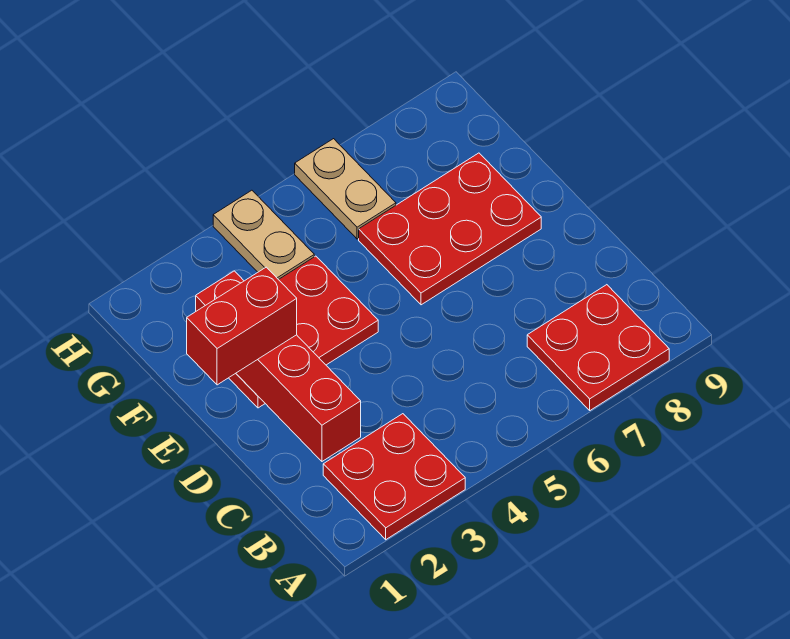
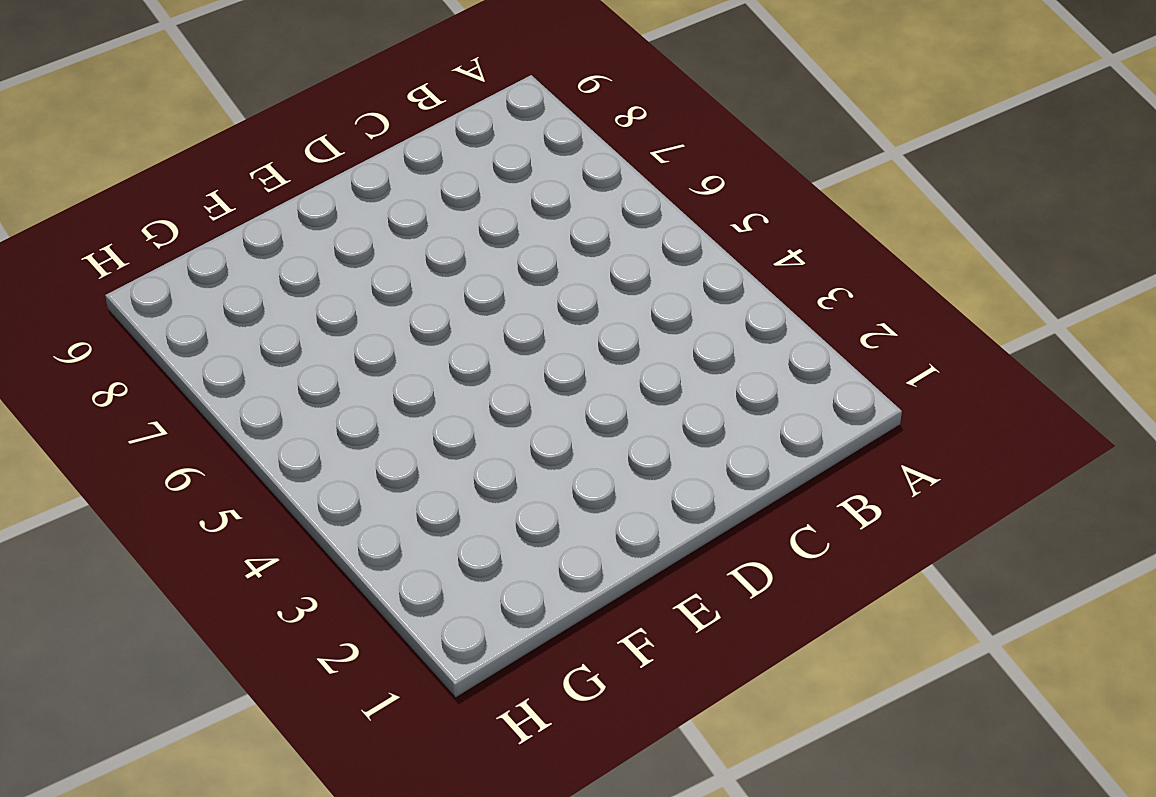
none -> red 2x2 plate [323,414,465,540]
none -> red 2x2 plate [527,285,669,410]

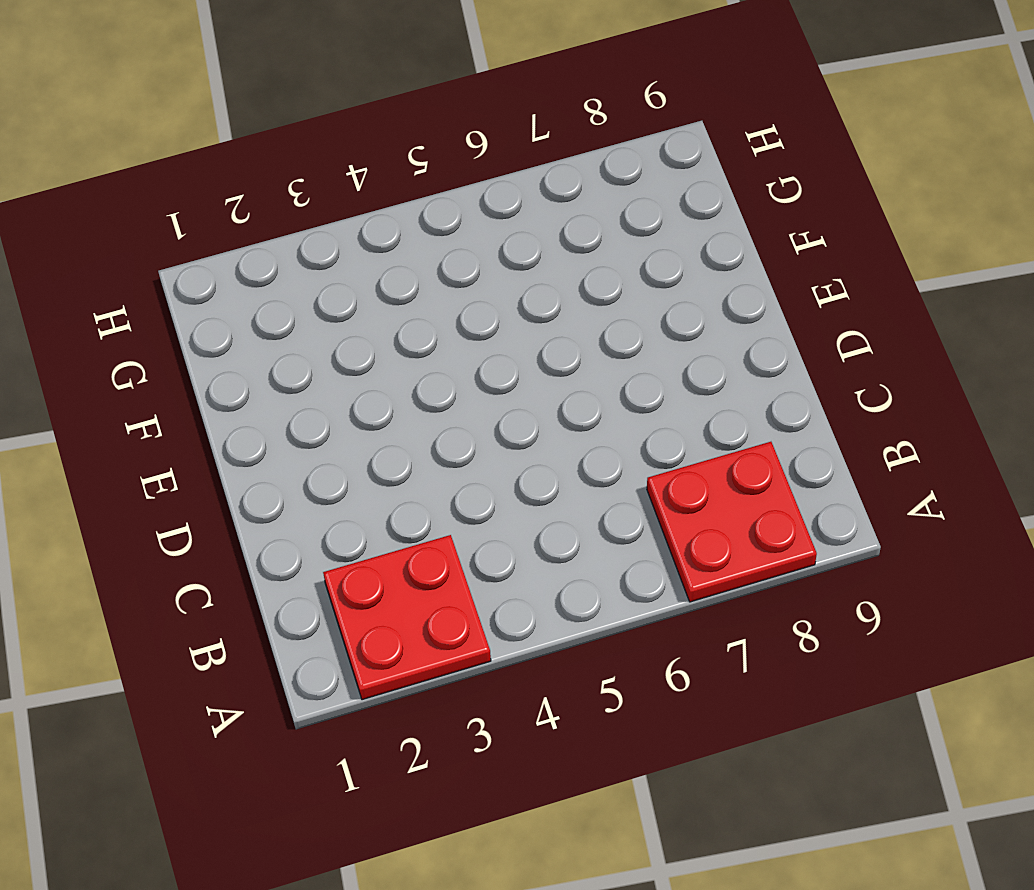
none -> red 2x3 plate [229,256,378,408]
none -> red 2x3 plate [359,153,541,305]

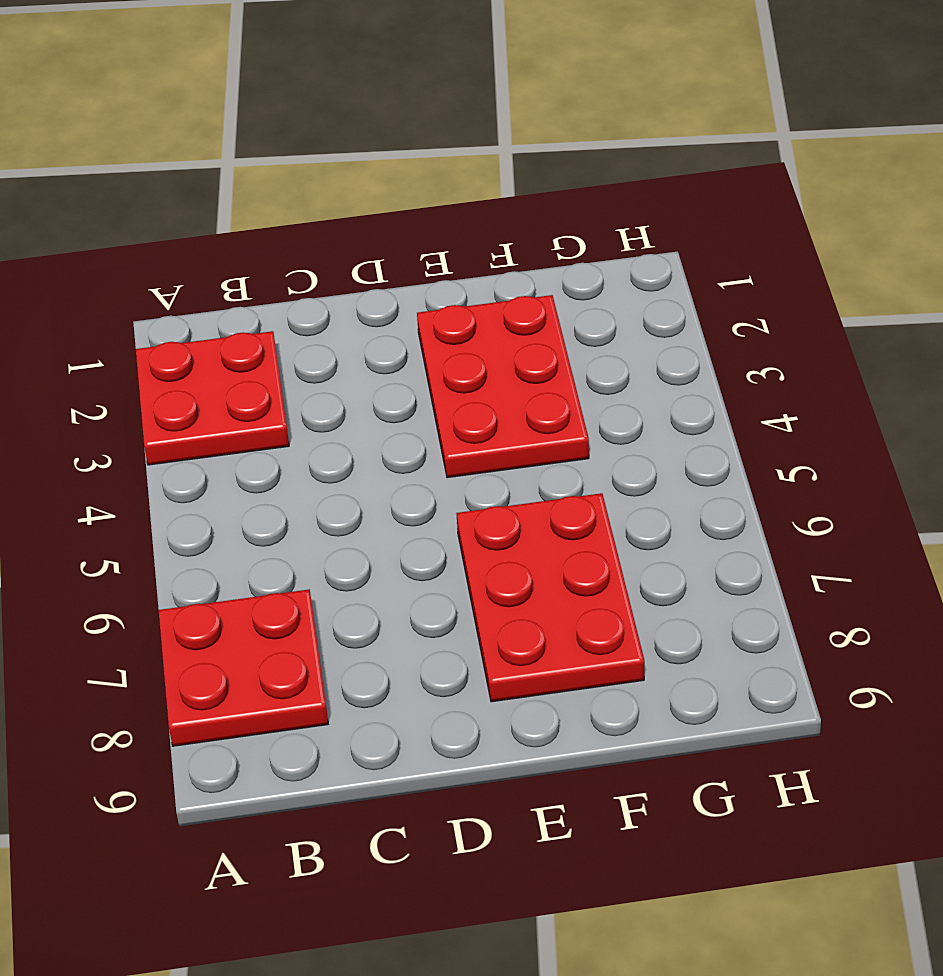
none -> tan 1x2 plate [213,190,314,280]
none -> tan 1x2 plate [295,139,396,239]

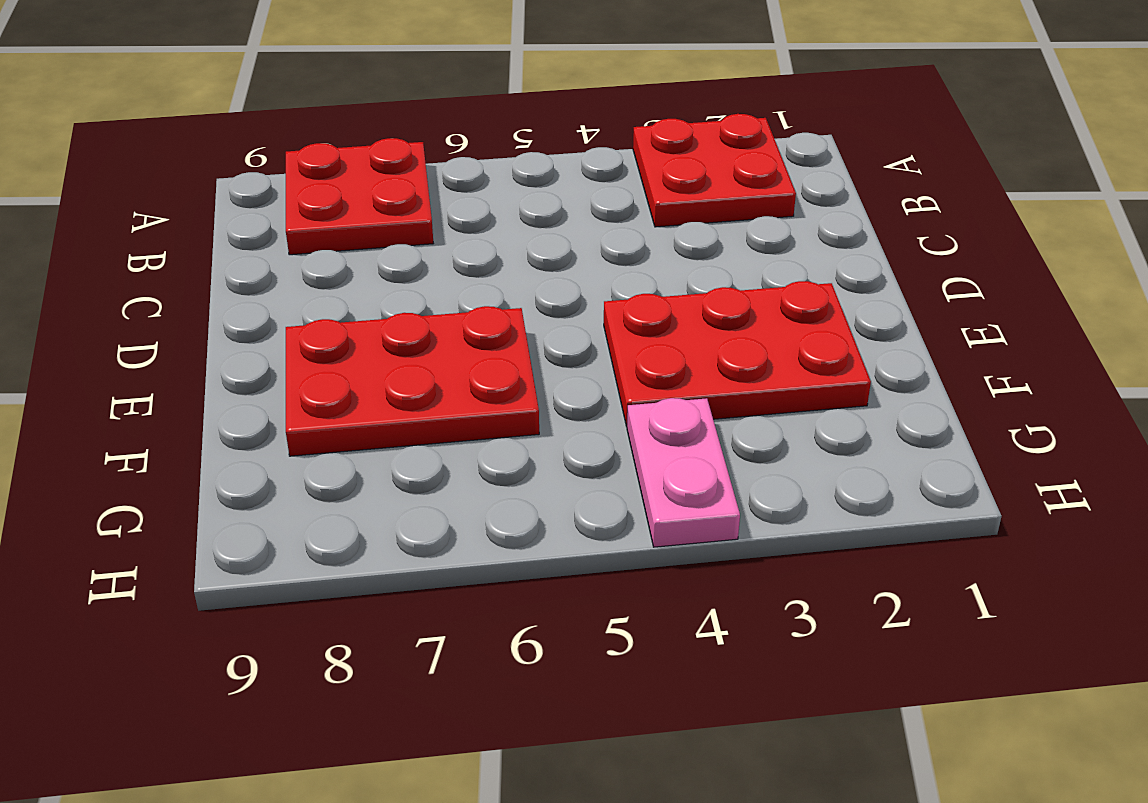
pink 1x2 plate [627,398,740,547] -> tan 1x2 plate [213,190,314,280]
none -> tan 1x2 plate [295,139,396,239]
none -> red 1x4 brick [196,271,361,461]

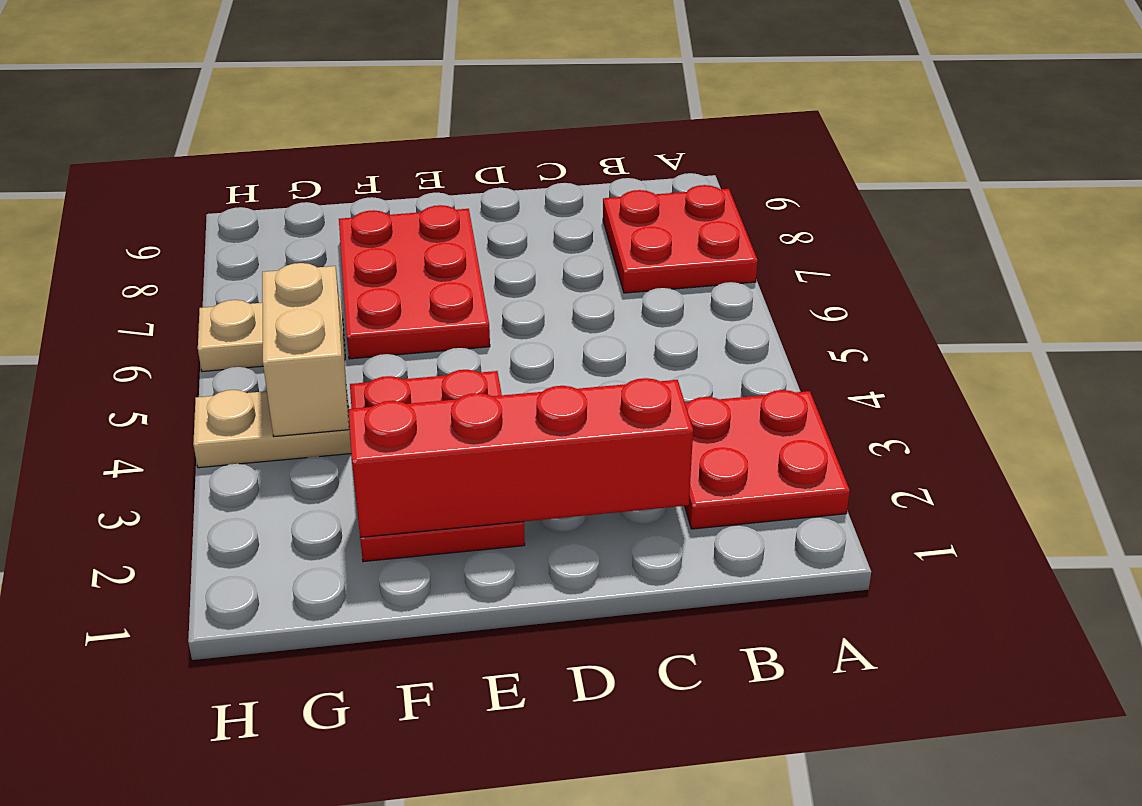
tan 1x2 brick [262,263,349,436] -> none
none -> red 1x2 brick [187,267,297,385]

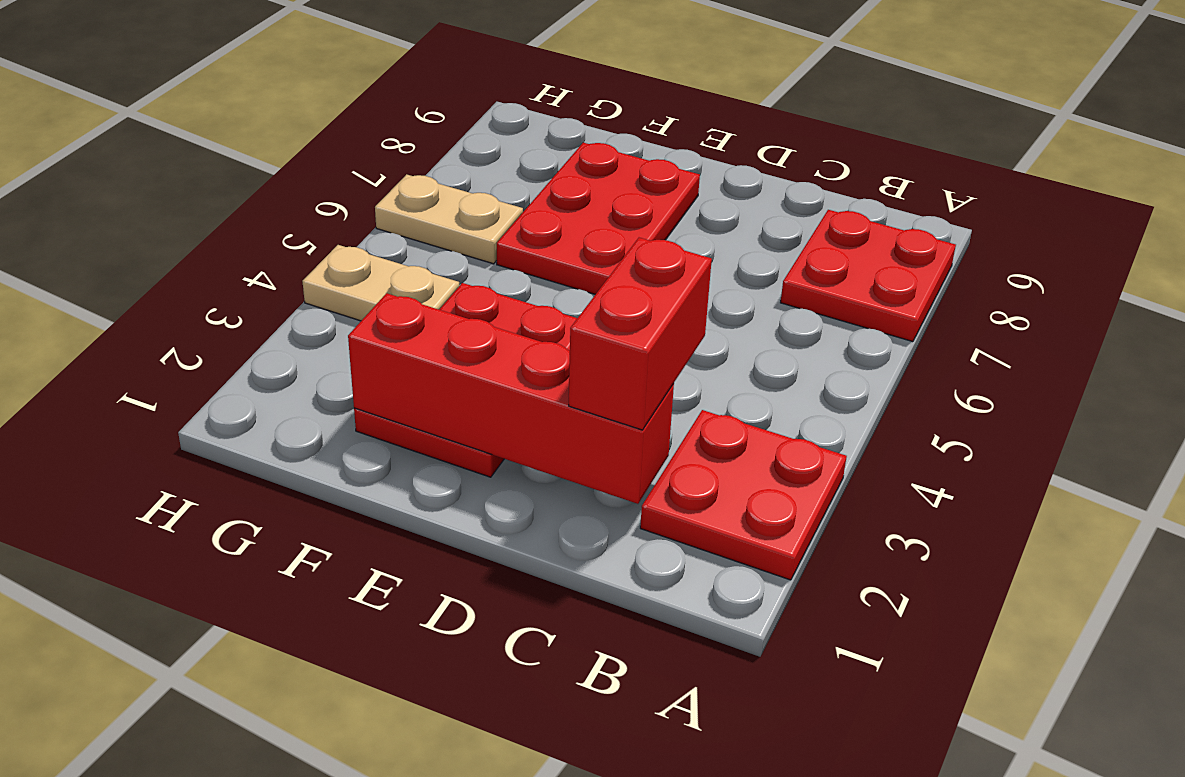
red 1x2 brick [569,238,712,430] -> red 1x2 brick moved to [187,267,297,385]

